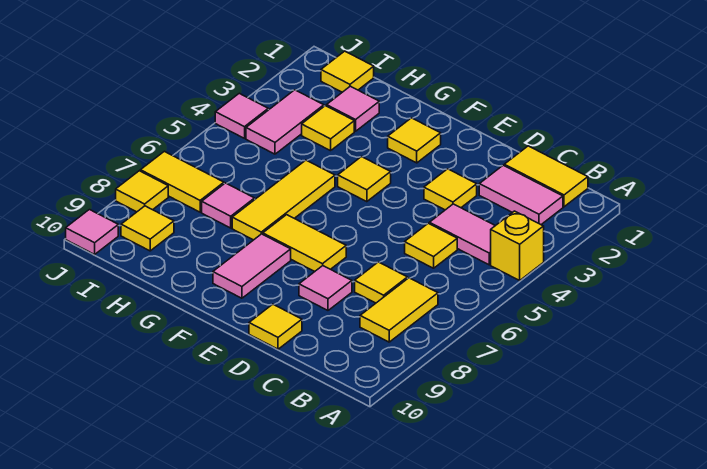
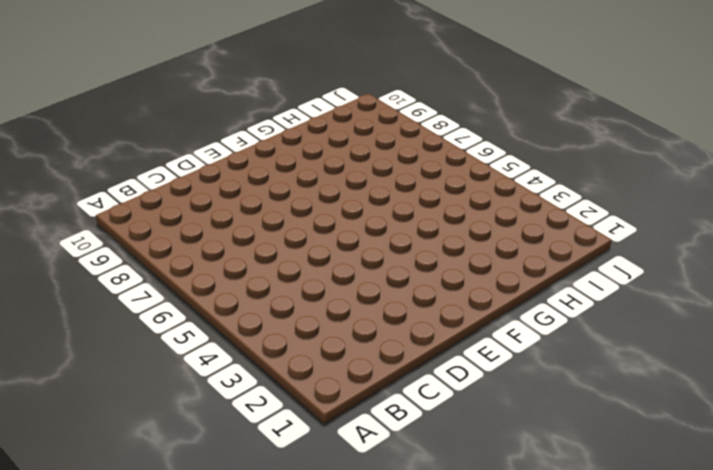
none -> yellow 1x1 brick [491,211,544,280]
none -> yellow 1x2 tile [504,146,588,207]
none -> pink 1x2 tile [479,165,563,224]

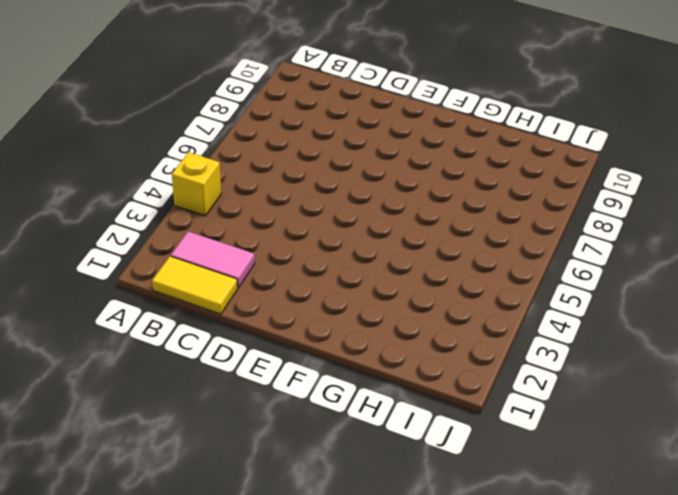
none -> pink 1x2 tile [429,204,495,265]
none -> yellow 1x2 tile [360,278,438,342]
none -> yellow 1x1 tile [405,223,457,268]

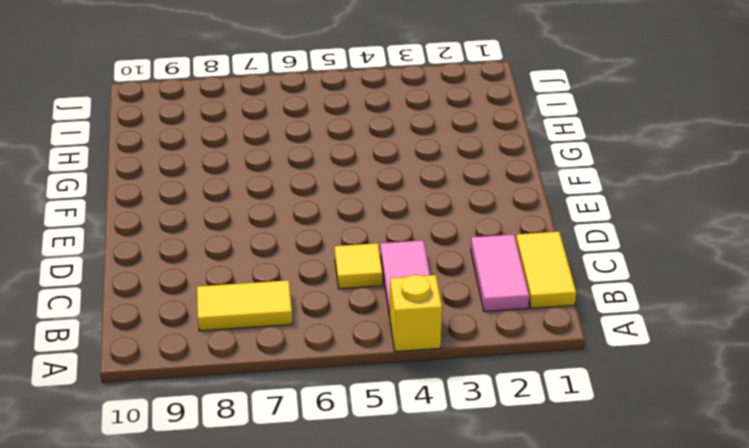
none -> yellow 1x1 tile [355,262,408,303]
none -> yellow 1x1 tile [424,169,477,210]
none -> pink 1x1 tile [299,266,352,310]

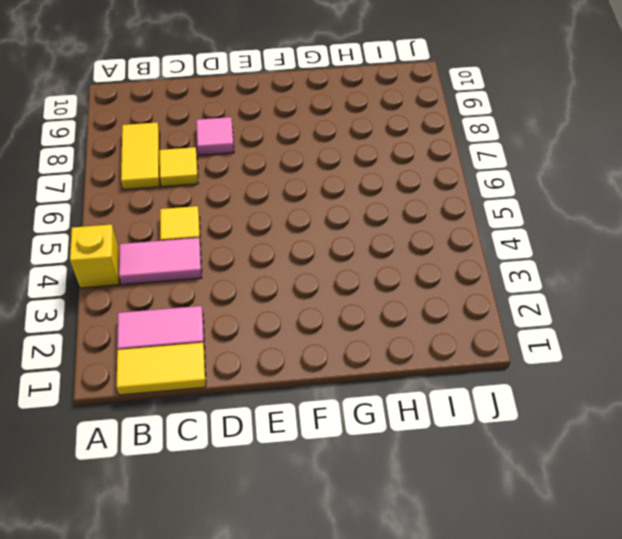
none -> yellow 1x1 tile [424,169,477,210]
none -> yellow 1x1 tile [249,304,302,349]
none -> yellow 1x2 tile [263,215,346,271]

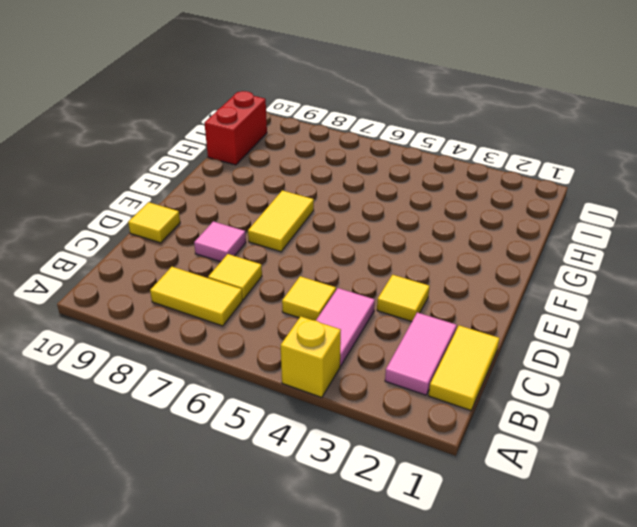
red 1x2 brick [205,91,267,165] -> none
none -> yellow 1x1 tile [388,118,441,163]
none -> yellow 1x1 tile [338,157,391,202]
none -> pink 1x2 tile [213,234,291,298]

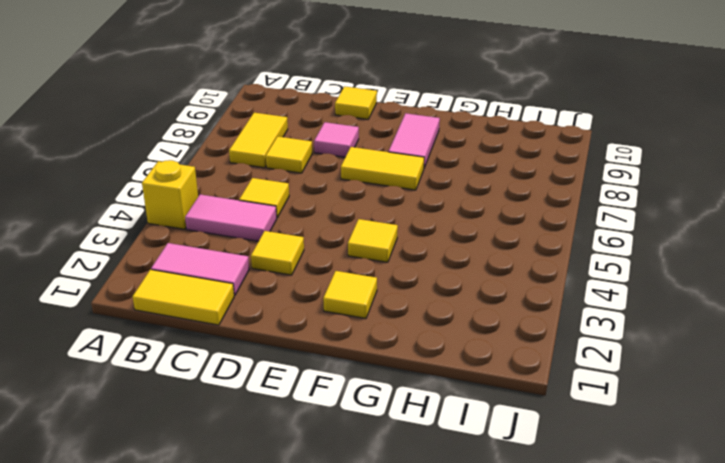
none -> yellow 1x3 tile [232,160,335,240]
none -> pink 1x1 tile [327,86,379,131]
none -> yellow 1x1 tile [302,106,354,151]

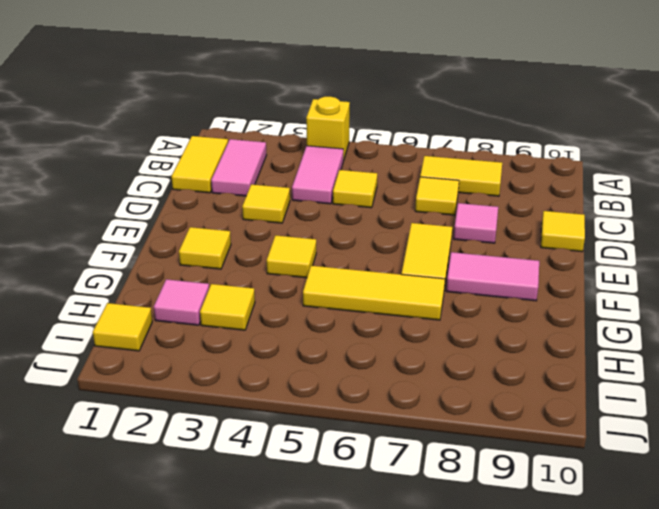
none -> pink 1x1 tile [202,183,255,228]
none -> pink 1x2 tile [246,90,324,154]
none -> yellow 1x2 tile [140,151,224,212]

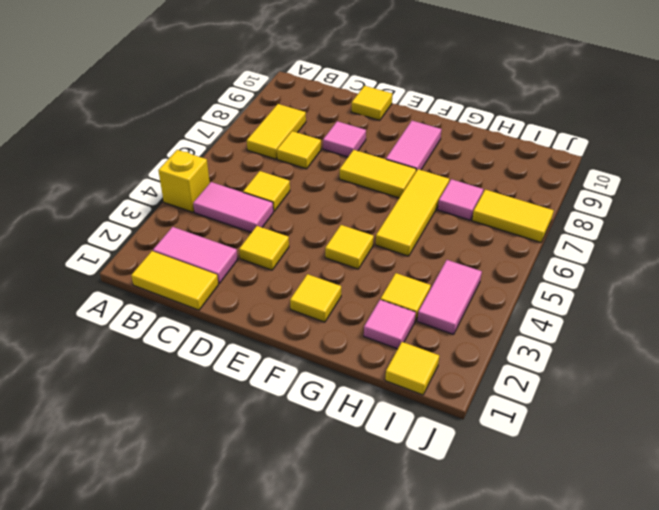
none -> yellow 1x1 tile [121,206,174,251]
none -> pink 1x1 tile [215,93,268,138]
none -> yellow 1x1 tile [116,171,168,212]

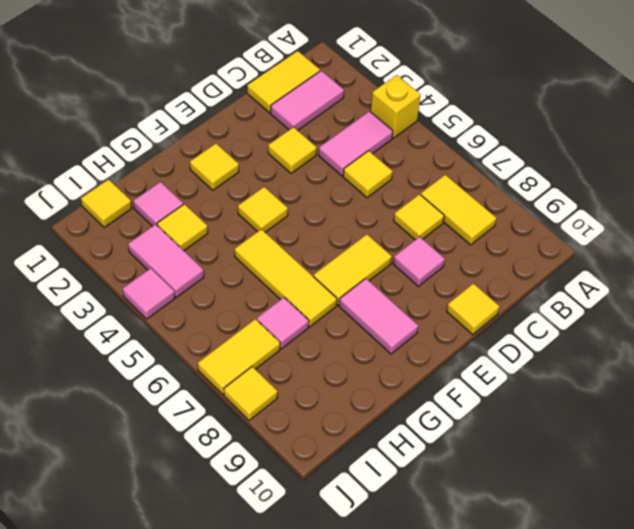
none -> yellow 1x1 tile [121,206,174,251]
none -> pink 1x1 tile [66,210,118,254]

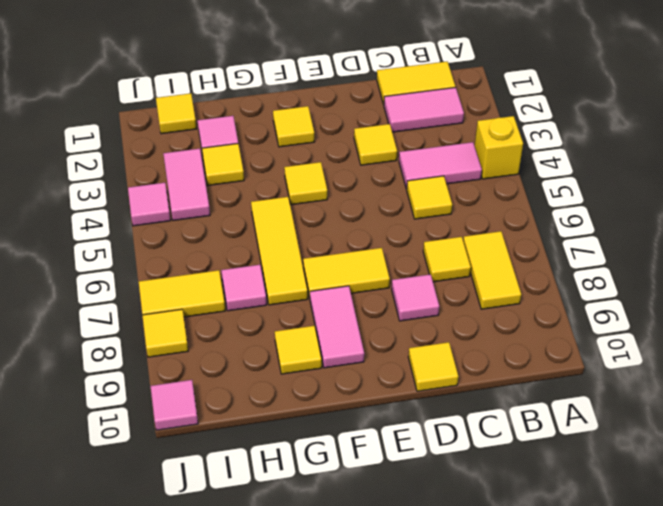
yellow 1x1 tile [275,326,322,374] -> yellow 1x1 tile moved to [121,206,174,251]

